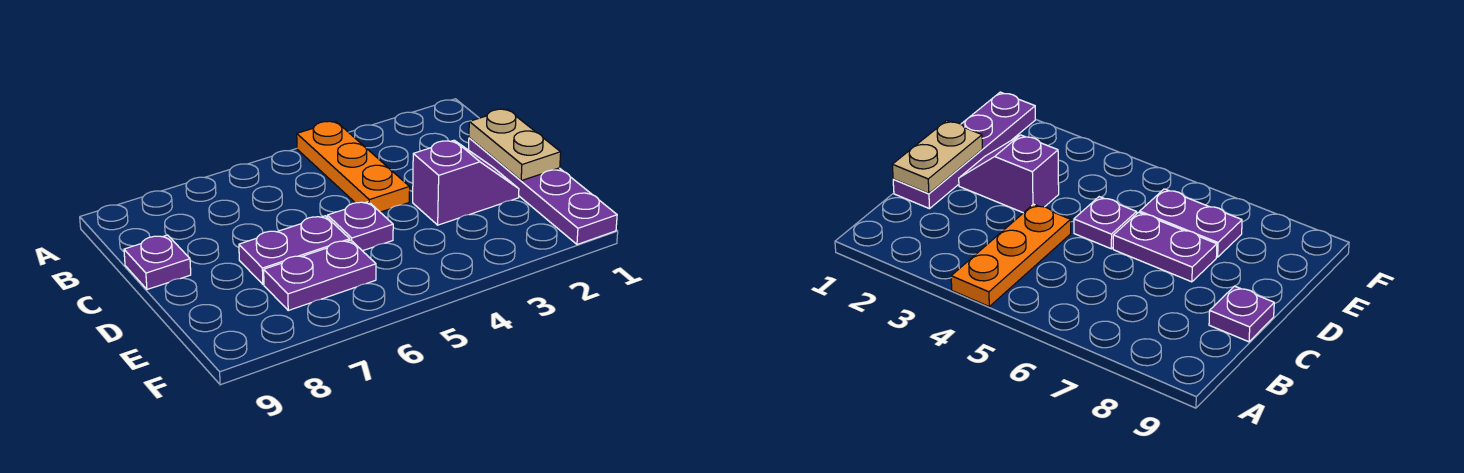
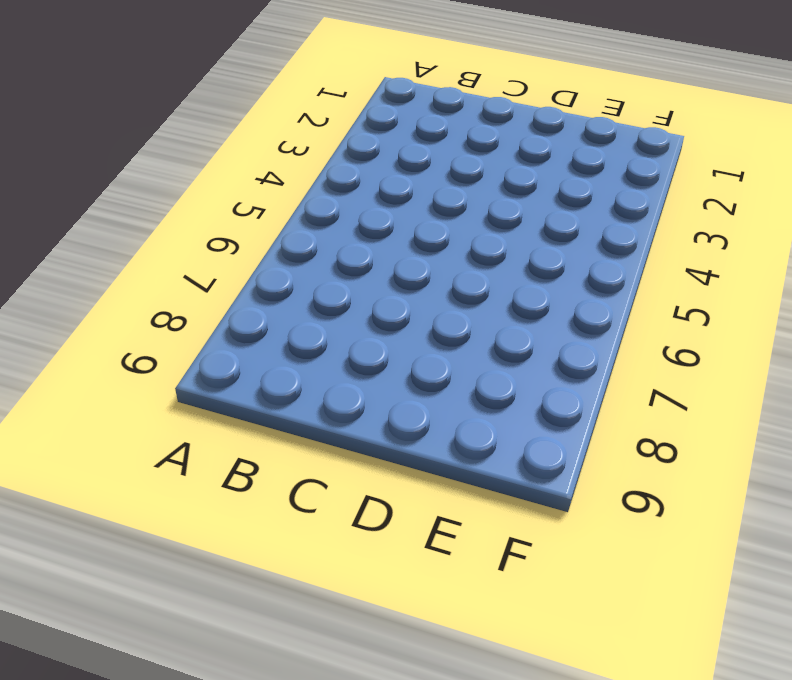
none -> orange 1x3 plate [297,121,410,212]
none -> purple 1x4 plate [469,138,617,245]

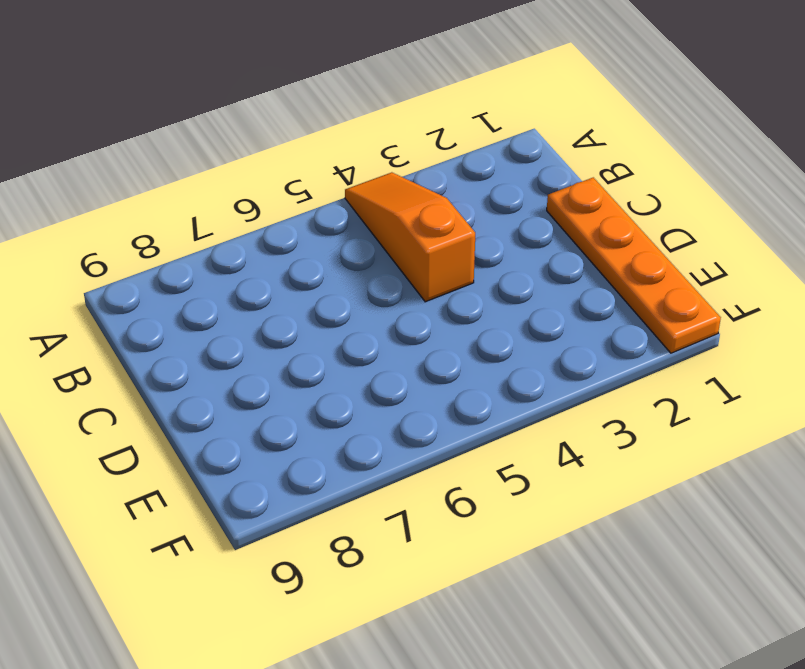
orange 1x3 slope [345,172,475,302] -> orange 1x3 plate [297,121,410,212]
orange 1x4 plate [547,177,721,353] -> purple 1x4 plate [469,138,617,245]
none -> purple 1x1 plate [124,235,191,289]
none -> purple 1x2 slope [413,140,519,225]

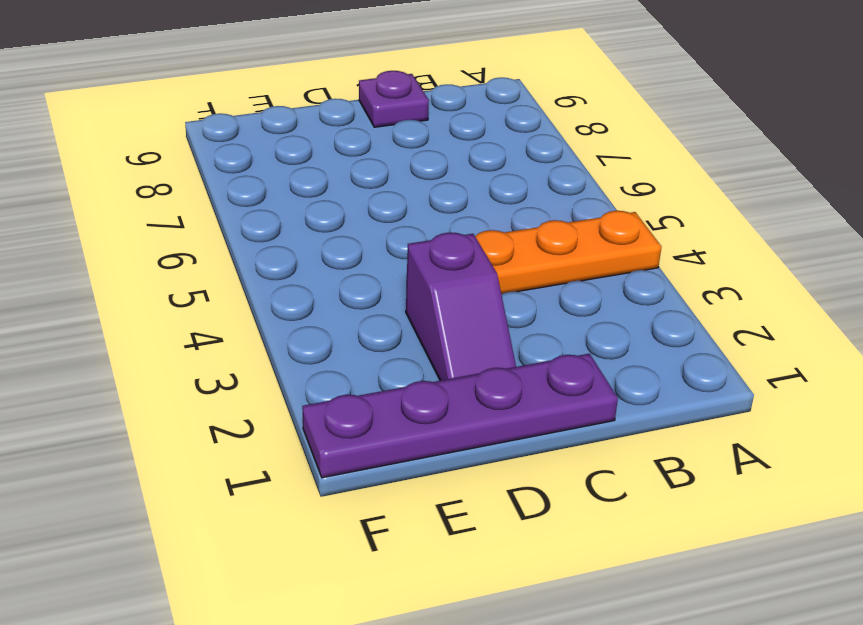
none -> purple 1x1 plate [327,202,393,251]
none -> purple 1x2 plate [239,216,350,284]

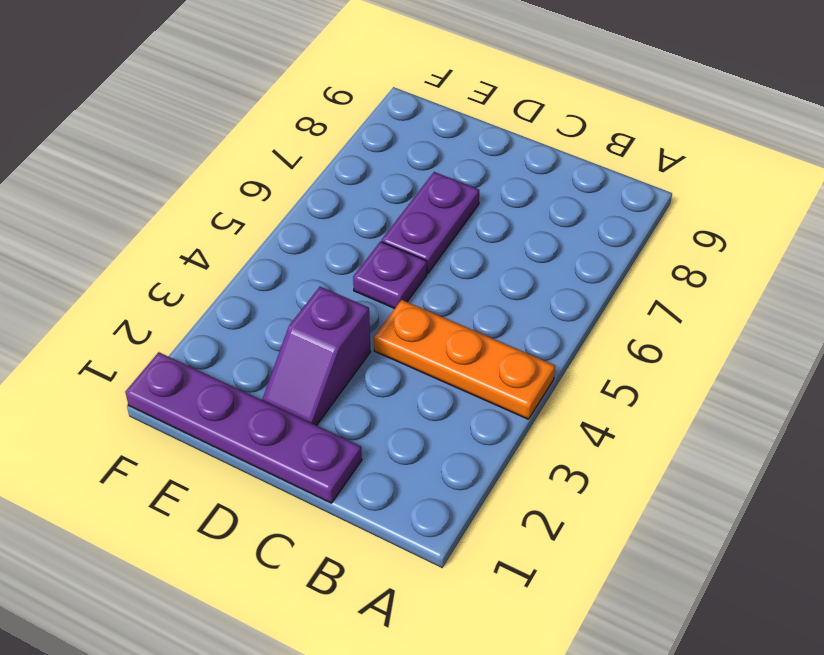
none -> purple 1x1 plate [124,235,191,289]
none -> purple 1x2 plate [264,240,376,310]

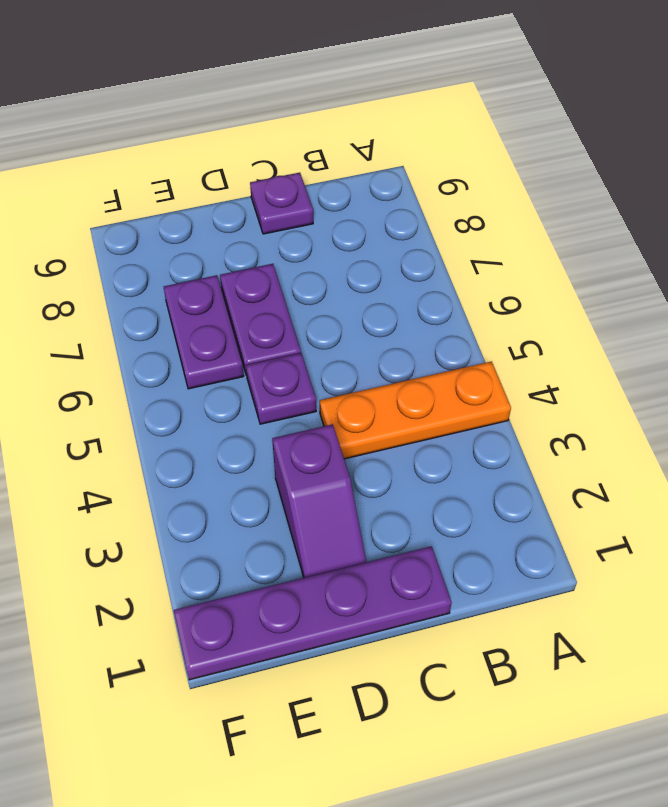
none -> tan 1x2 plate [469,109,561,181]

